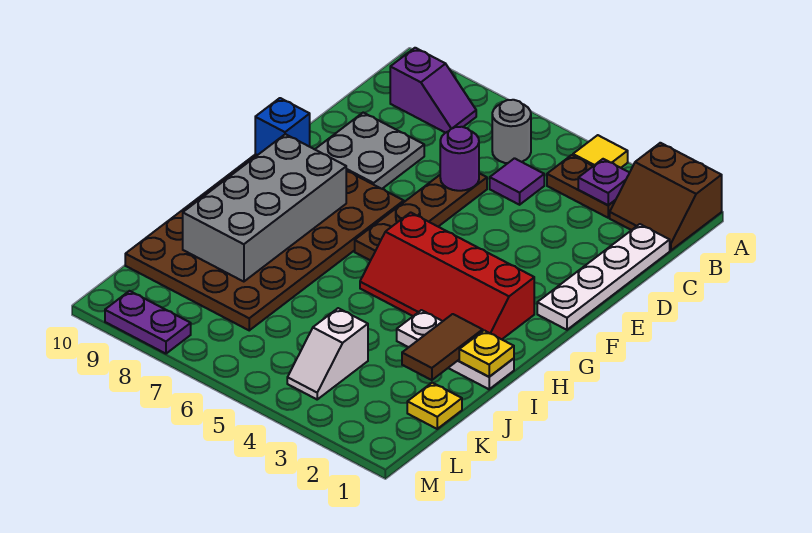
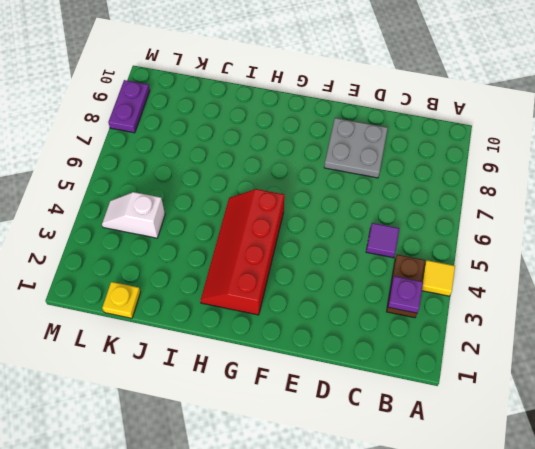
none -> brown 2x2 slope [610,143,722,251]
none -> grey 1x1 round brick [492,100,531,163]
none -> purple 1x2 slope [390,48,476,133]

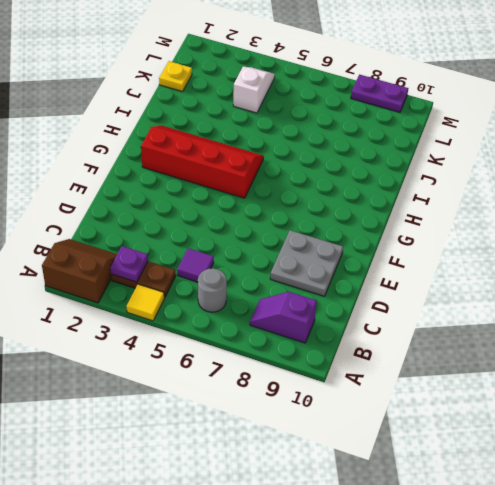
none -> white 1x4 plate [537,224,670,330]
none -> brown 1x4 plate [355,173,487,260]
none -> brown 4x6 plate [125,154,404,330]

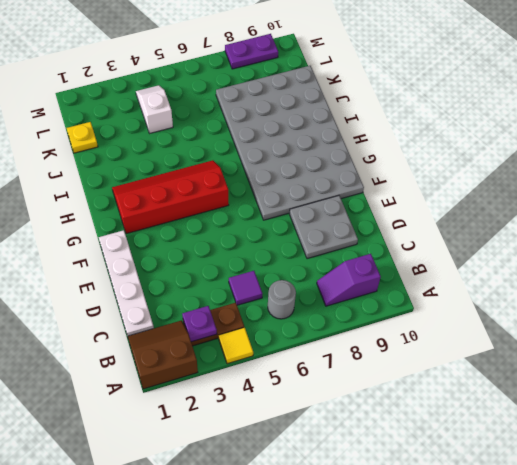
grey 4x6 plate [216,66,364,220] -> brown 4x6 plate [125,154,404,330]
none -> brown 1x4 plate [355,173,487,260]
none -> white 1x3 plate [397,310,514,389]
none -> purple 1x1 round brick [440,127,479,191]

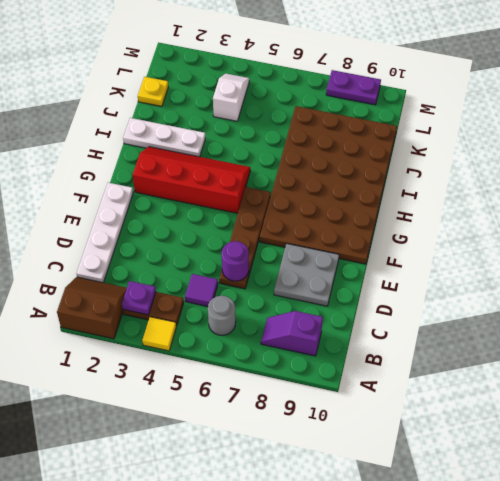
none -> blue 1x1 brick [255,98,310,155]
none -> grey 2x4 brick [183,134,346,282]
none -> yellow 1x1 plate [459,330,514,377]

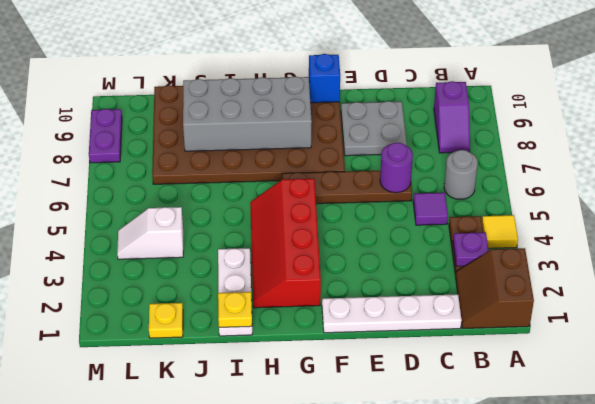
none -> brown 1x2 tile [402,314,483,380]

